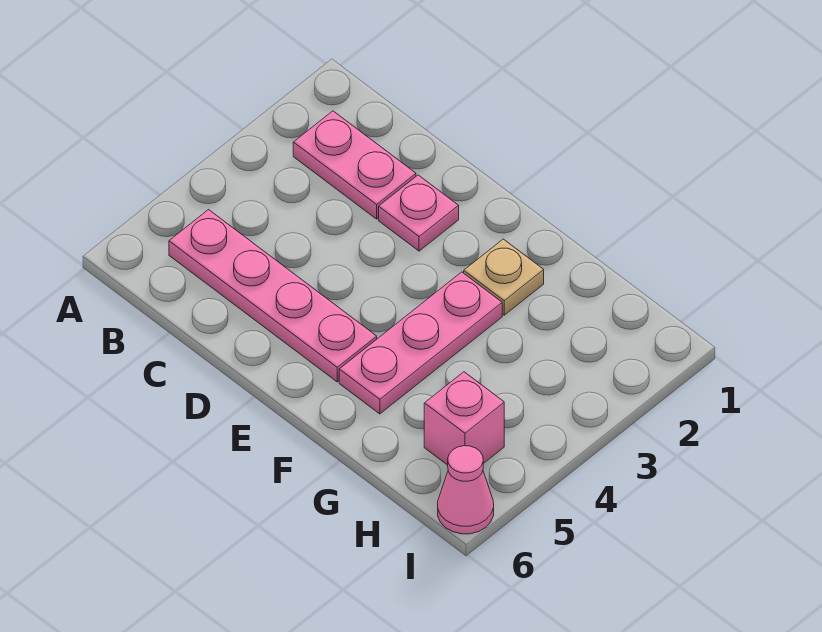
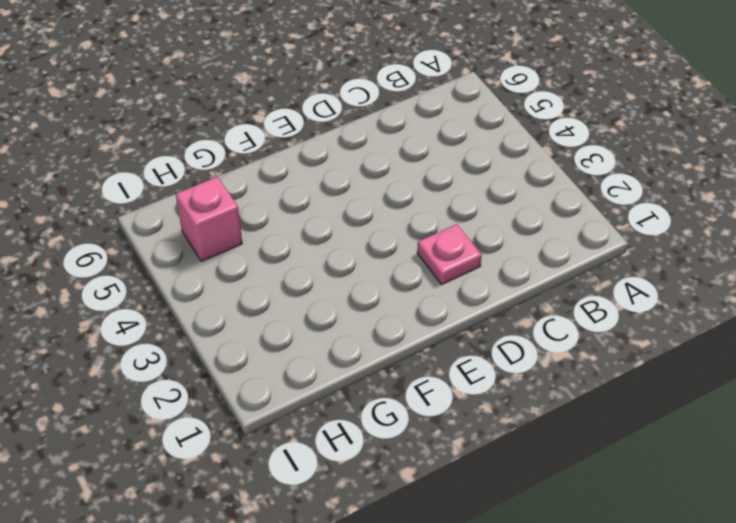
none -> pink 1x2 plate [293,111,416,219]
none -> pink 1x4 plate [169,210,377,382]

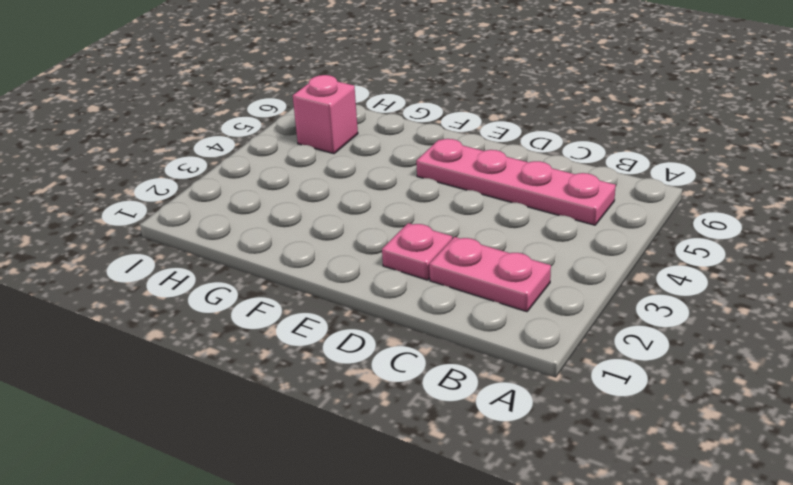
none -> tan 1x1 plate [464,239,544,315]
none -> pink 1x3 plate [339,272,502,414]

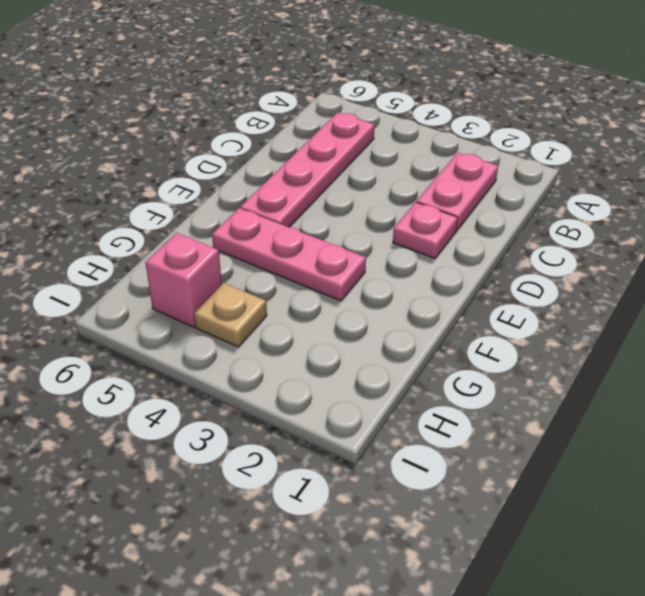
tan 1x1 plate [194,283,267,347] -> tan 1x1 plate moved to [464,239,544,315]
none -> pink 1x1 cone [438,446,494,534]

